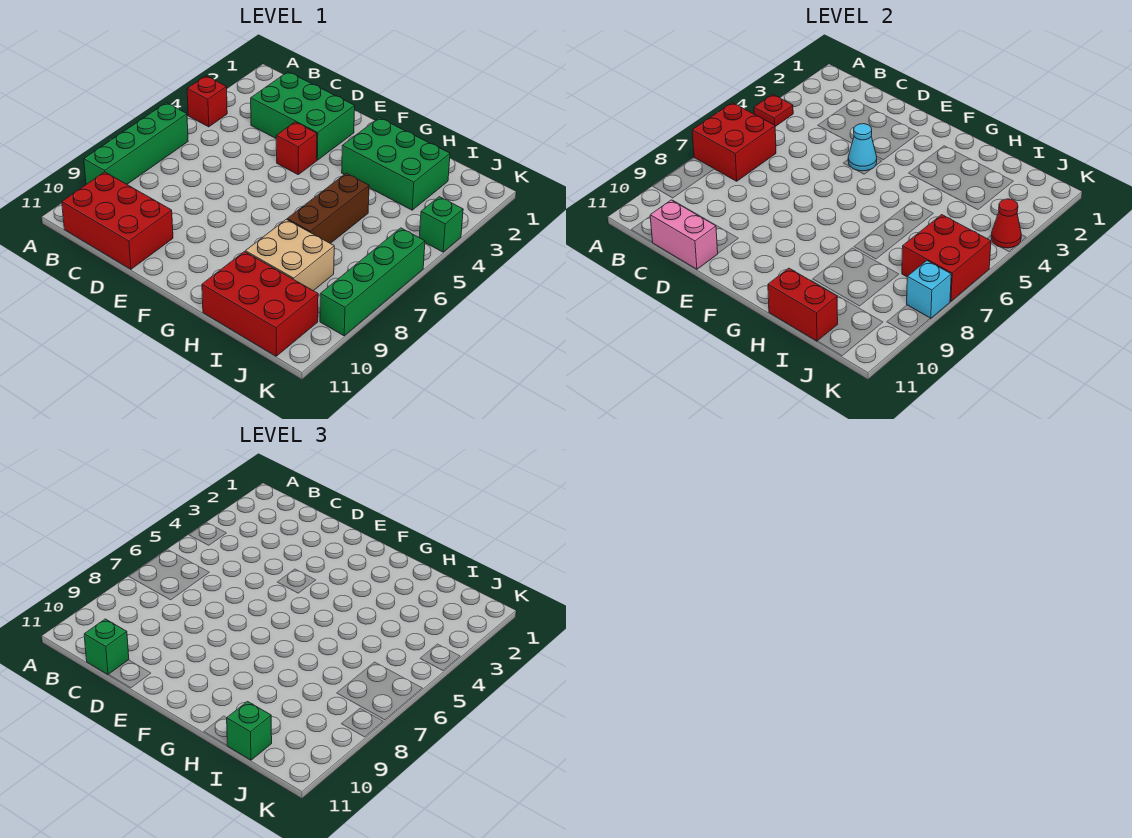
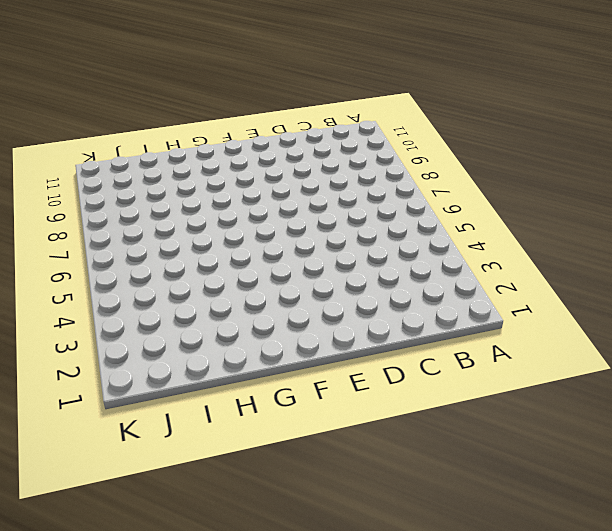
none -> red 1x1 brick [187,76,227,127]
none -> green 1x4 brick [84,103,188,184]
none -> red 2x3 brick [62,172,173,269]

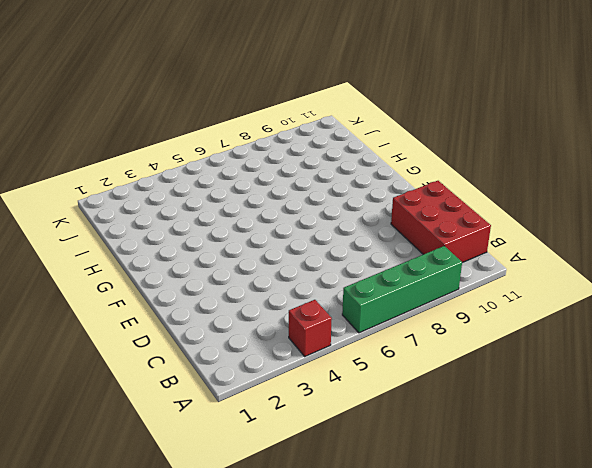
none -> green 2x3 brick [251,72,355,160]
none -> red 1x1 brick [276,122,317,174]
none -> green 2x3 brick [342,118,450,210]

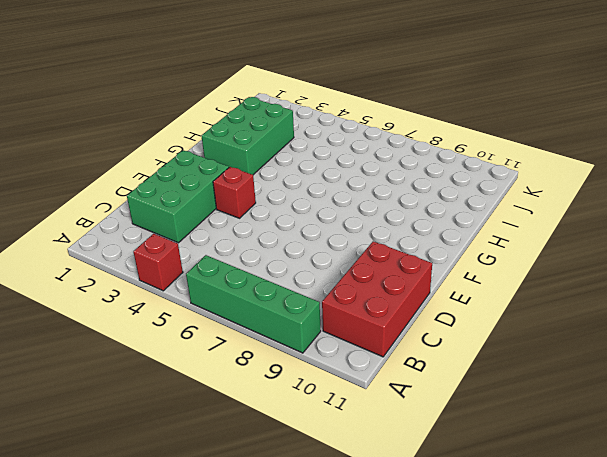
none -> brown 1x3 brick [287,173,369,243]
none -> tan 2x2 brick [245,219,334,291]
none -> red 2x3 brick [202,252,318,356]

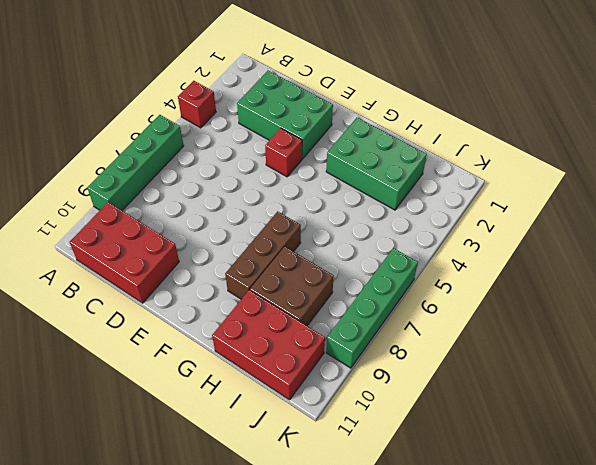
brown 1x3 brick [225,211,301,299] -> brown 1x3 brick moved to [287,173,369,243]
brown 2x2 brick [250,247,334,326] -> tan 2x2 brick [245,219,334,291]
none -> green 1x1 brick [419,197,463,252]
none -> red 1x1 plate [754,95,793,127]
none -> red 2x2 brick [692,103,776,181]

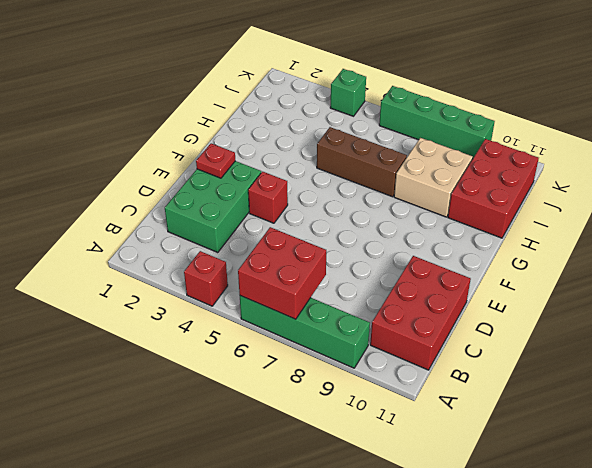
red 1x1 plate [196,143,235,178] -> red 1x1 plate moved to [754,95,793,127]
none -> green 2x3 brick [342,118,450,210]
none -> pink 1x2 brick [650,200,718,269]
none -> cyan 1x1 cone [848,124,877,171]

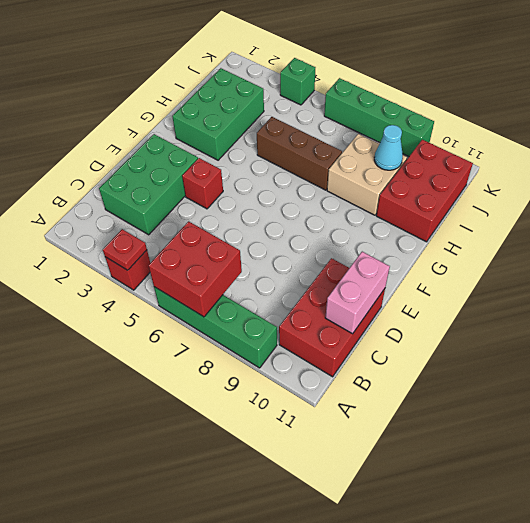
cyan 1x1 cone [374,125,403,170] -> cyan 1x1 cone moved to [848,124,877,171]
none -> red 1x2 brick [768,268,838,341]
none -> red 2x2 brick [902,215,991,301]
none -> red 1x1 cone [991,199,1021,248]

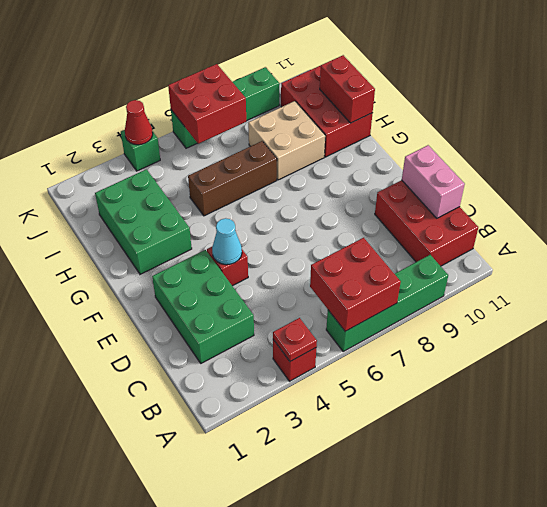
none -> cyan 1x1 brick [907,261,951,318]
none -> green 1x1 brick [84,619,129,675]
none -> green 1x1 brick [227,702,272,760]

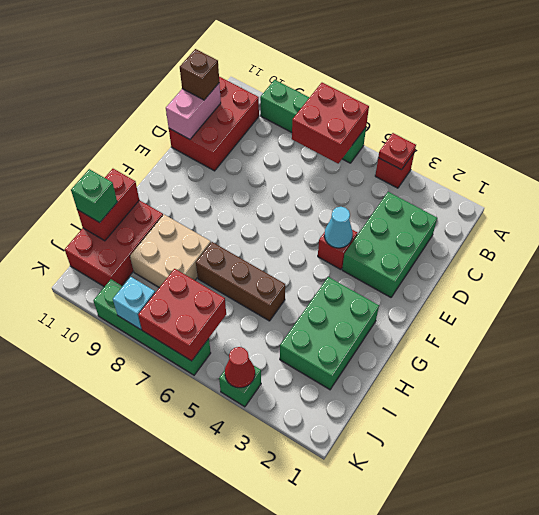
brown 1x1 brick [180,49,219,100] -> green 1x1 brick [84,619,129,675]

